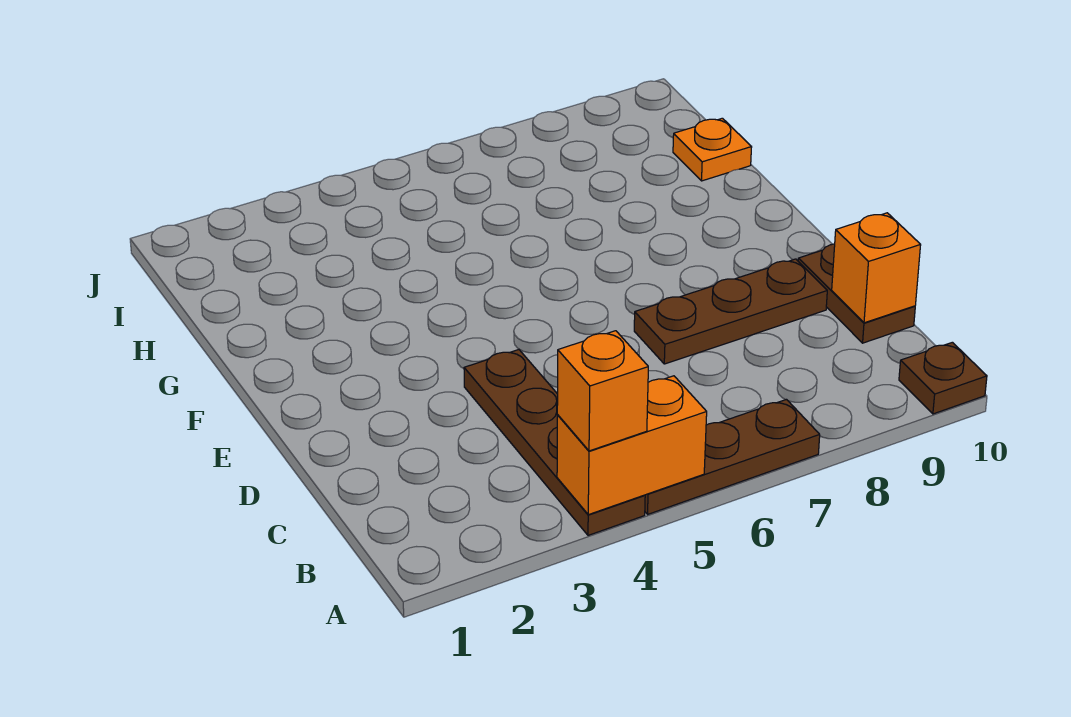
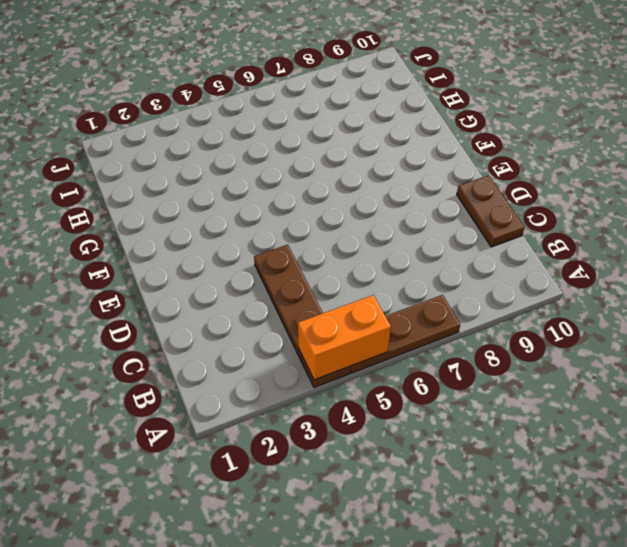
none -> brown 1x1 plate [899,342,987,414]
none -> brown 1x3 plate [634,259,827,364]

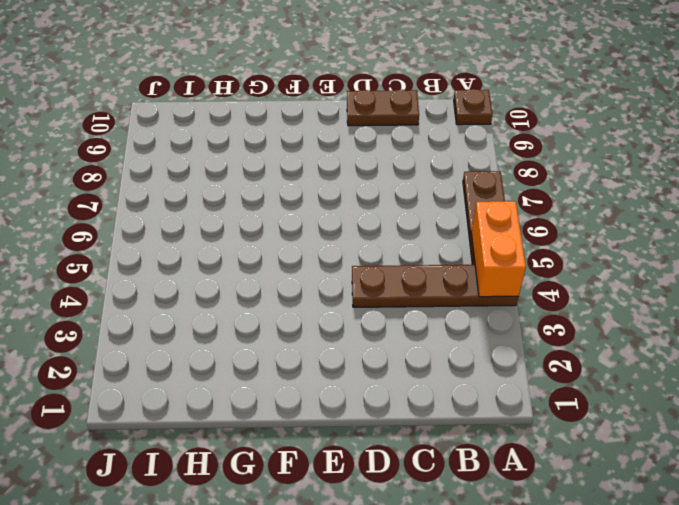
none -> brown 1x3 plate [634,259,827,364]
none -> orange 1x1 plate [673,118,752,181]

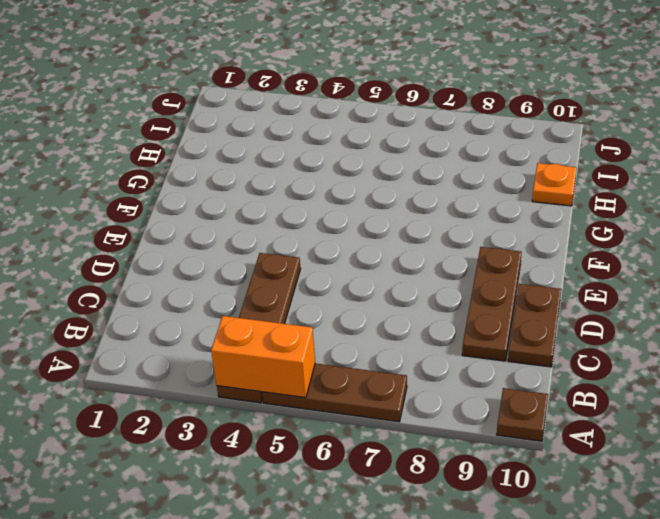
brown 1x3 plate [462,247,522,361] -> brown 1x3 plate turned to [634,259,827,364]
none -> orange 1x1 brick [832,213,921,323]
none -> orange 1x1 brick [557,331,648,451]

